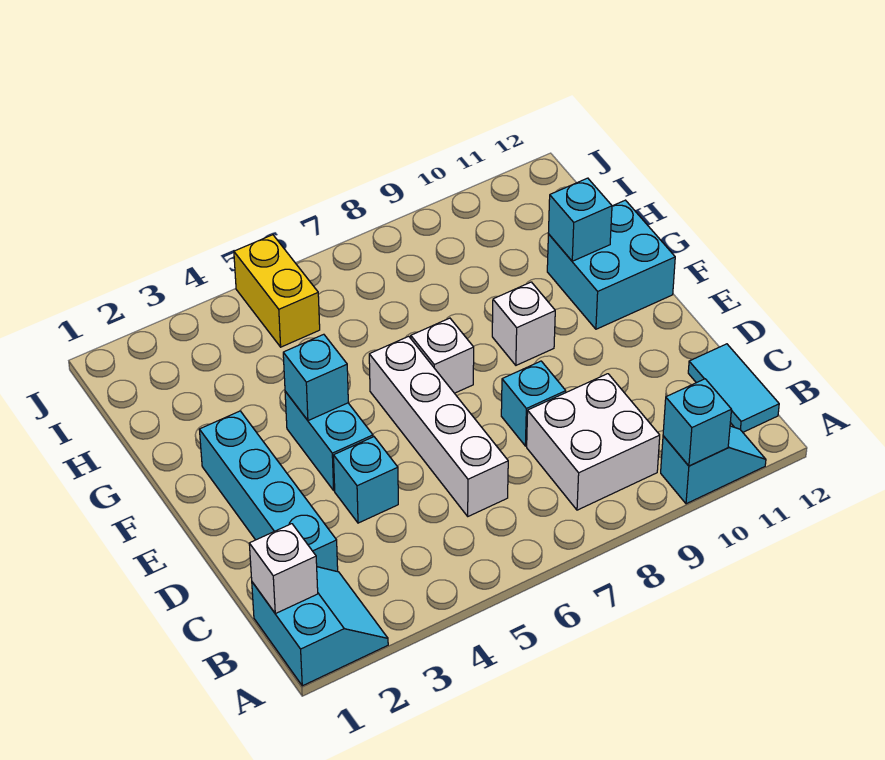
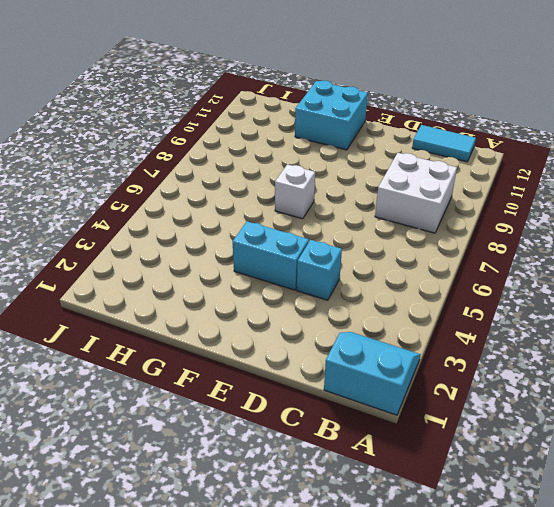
none -> cyan 1x2 slope [661,426,766,504]
none -> cyan 1x4 brick [199,411,338,572]
none -> white 1x4 brick [369,336,508,516]

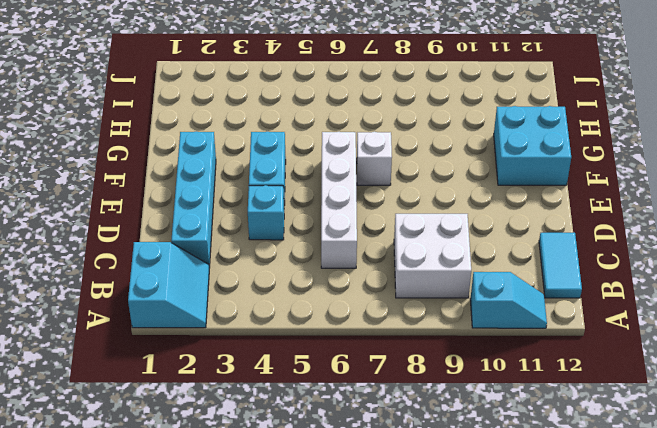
none -> cyan 1x1 brick [501,361,566,446]
none -> white 1x1 brick [492,282,555,365]
none -> yellow 1x2 brick [234,235,320,347]

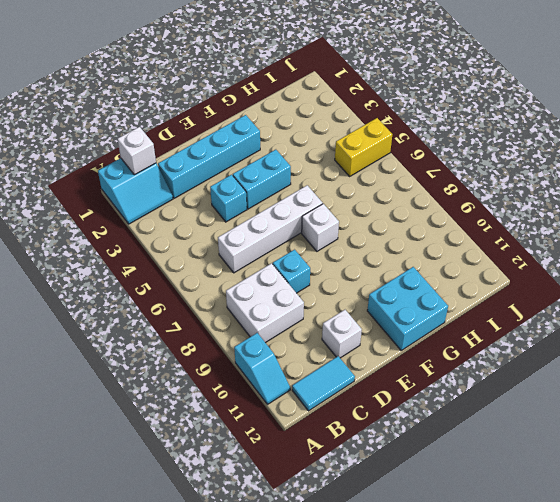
white 1x1 brick [322,310,362,358] -> white 1x1 brick moved to [492,282,555,365]
none -> cyan 1x1 brick [663,379,731,466]
none -> cyan 1x1 brick [283,334,348,421]
none -> cyan 1x1 brick [548,178,612,261]

